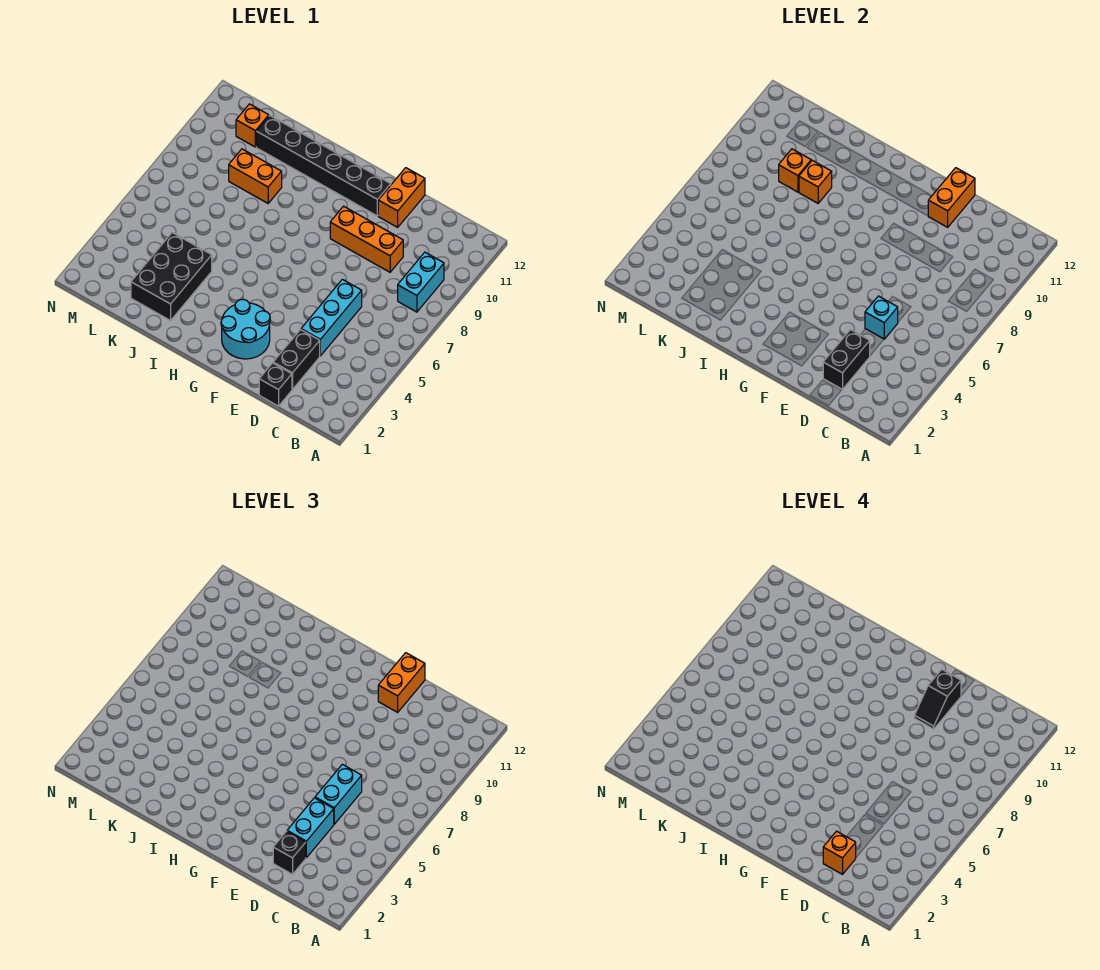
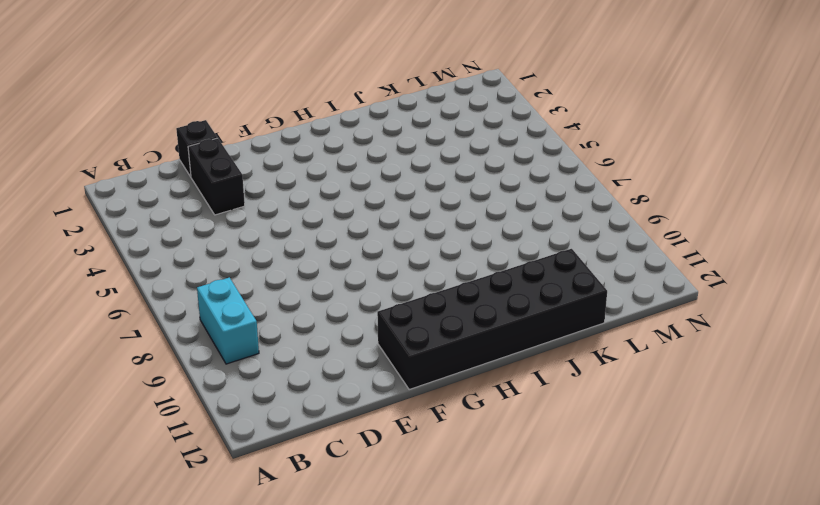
black 2x6 brick [377,249,607,389] -> black 1x6 brick [256,116,391,216]
none -> cyan 1x3 brick [301,279,362,356]
none -> orange 1x3 brick [330,206,403,272]
none -> orange 1x2 brick [378,168,425,227]

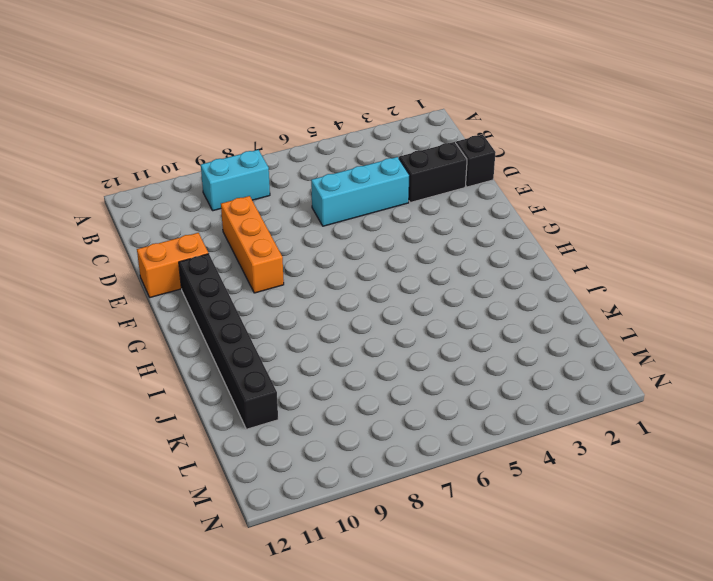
none -> cyan 2x2 round brick [221,299,270,359]
none -> black 2x3 brick [131,233,212,321]
none -> orange 1x2 brick [229,149,282,203]

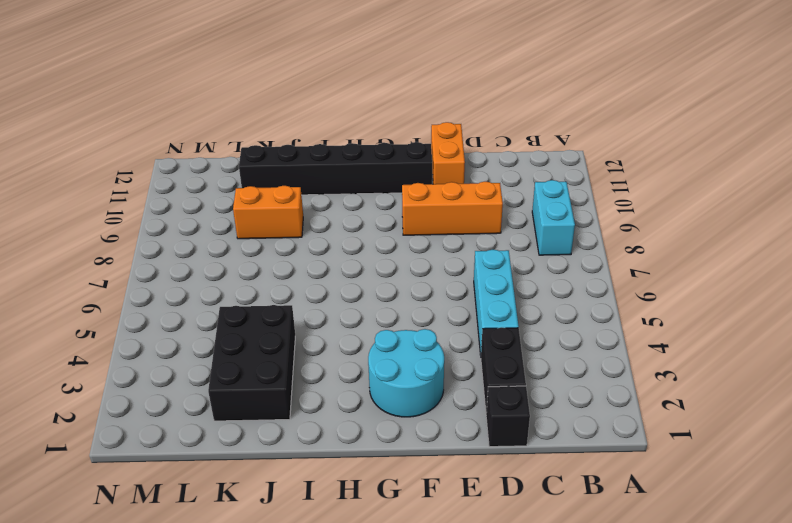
none -> orange 1x1 brick [236,104,269,147]
none -> black 1x2 brick [823,330,870,389]
none -> cyan 1x1 brick [865,296,898,339]

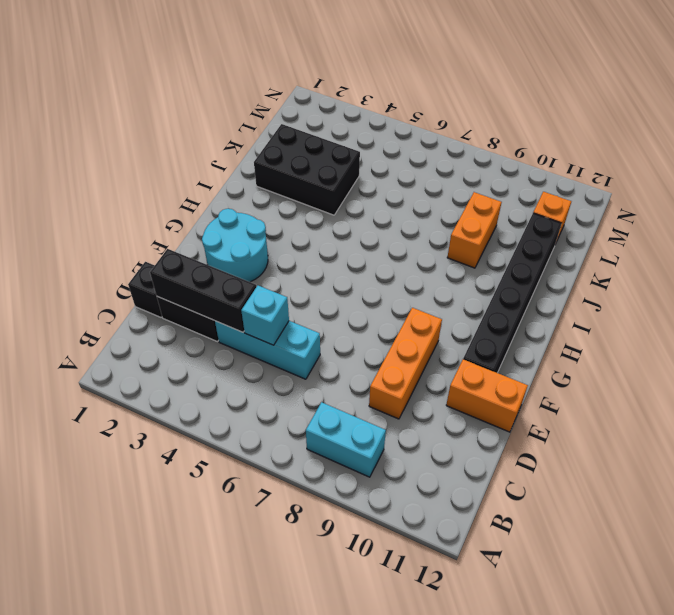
black 1x3 brick [150,249,256,332] -> black 1x2 brick [823,330,870,389]
none -> orange 1x2 brick [928,168,975,227]
none -> orange 1x1 brick [799,160,832,203]
none -> orange 1x1 brick [779,149,811,192]

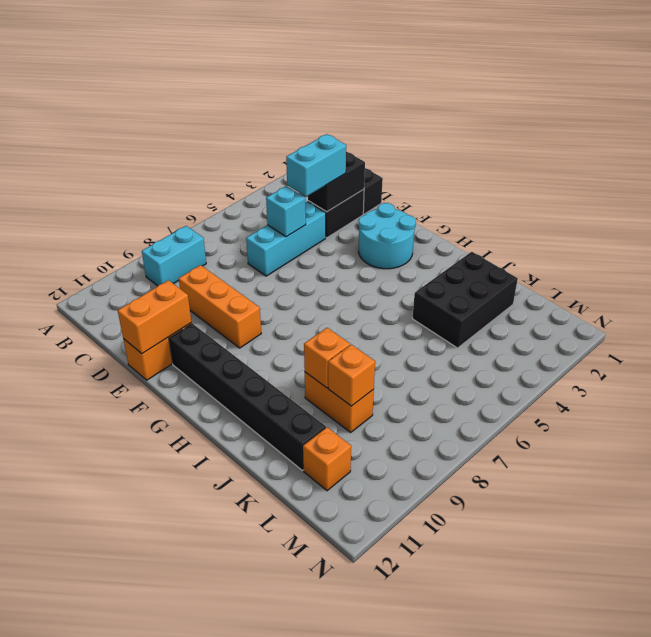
none -> black 1x1 brick [273,831,306,874]
none -> cyan 1x2 brick [315,764,362,824]
none -> orange 1x2 brick [378,653,425,712]

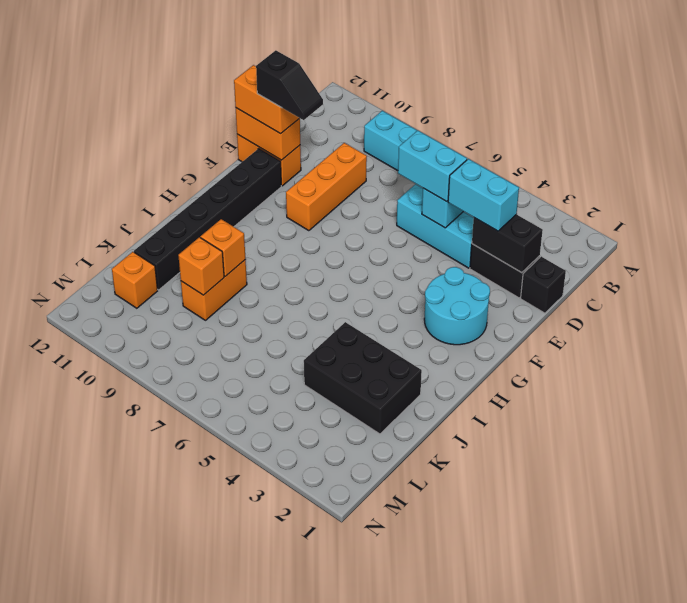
none -> black 1x1 brick [273,831,306,874]
none -> orange 1x1 brick [823,831,856,874]

